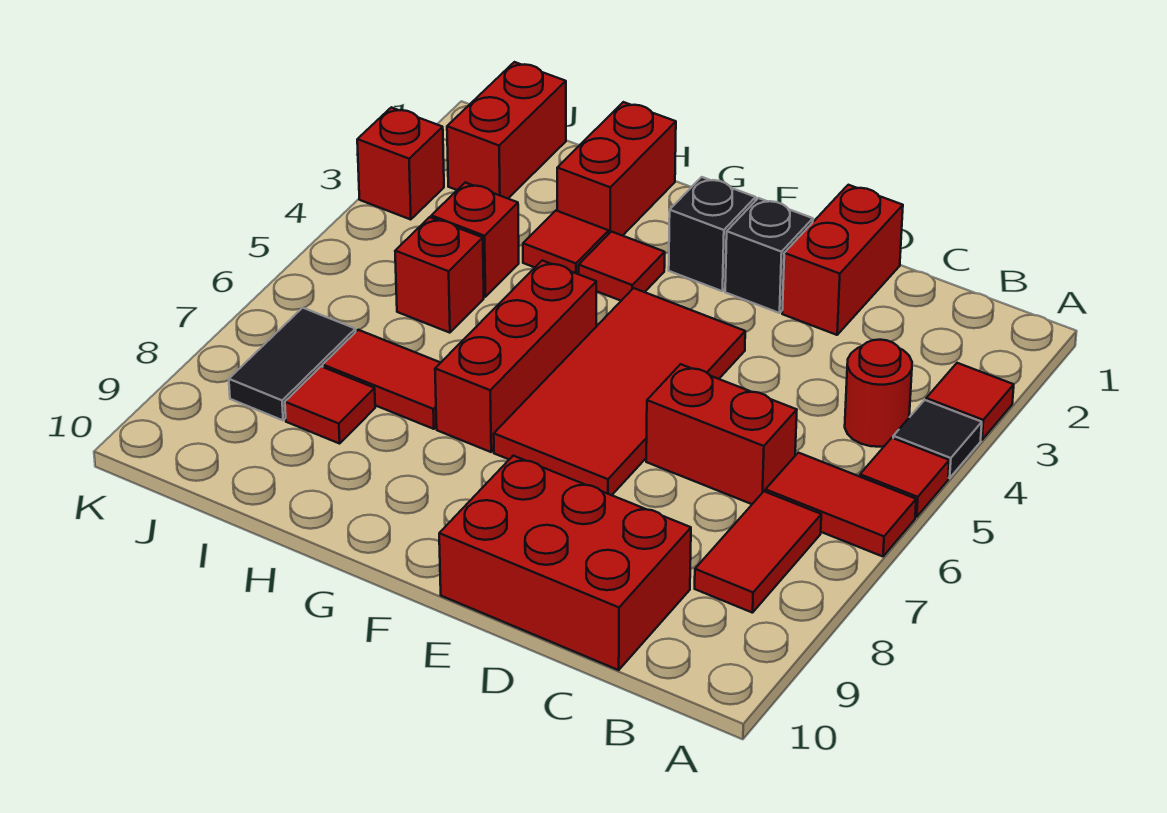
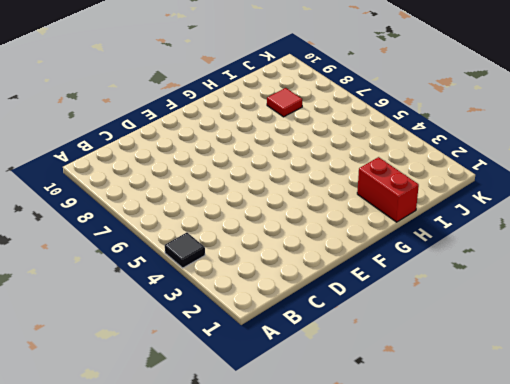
none -> red 1x1 tile [926,363,1014,440]
none -> red 1x1 tile [860,438,949,517]
none -> red 1x2 tile [765,453,916,556]

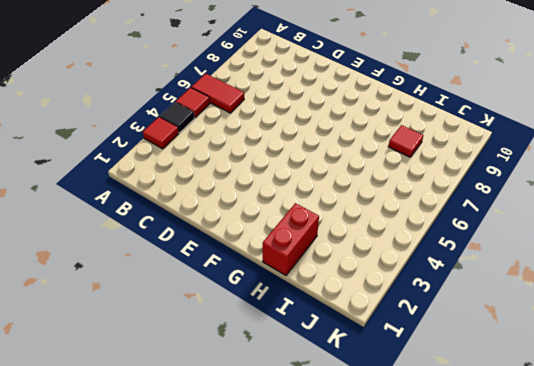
none -> red 1x1 round brick [845,340,912,447]
none -> red 1x2 tile [695,491,821,613]
none -> red 1x2 brick [646,364,797,504]

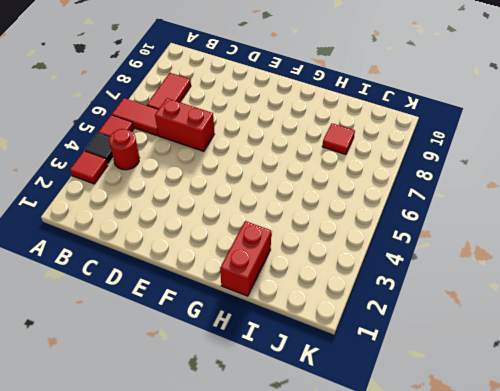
none -> red 2x3 brick [439,456,691,670]
none -> red 1x2 brick [782,185,903,335]
none -> black 1x1 brick [725,198,813,313]

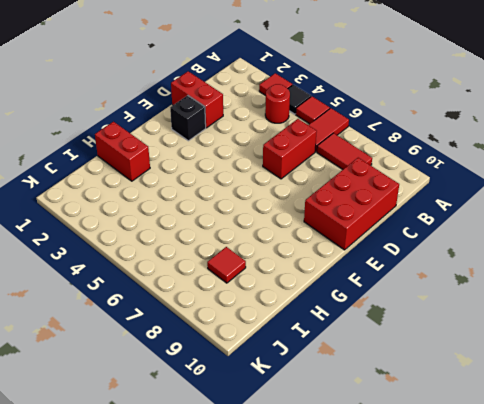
none -> red 2x4 tile [494,288,745,495]
none -> black 1x1 brick [669,177,756,291]
none -> red 1x1 tile [579,232,665,301]

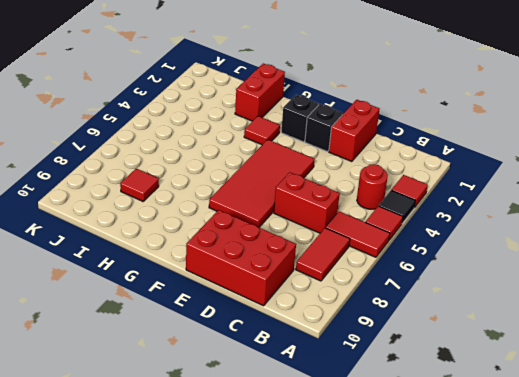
none -> red 1x3 brick [435,260,596,452]
none -> red 1x1 tile [523,211,609,274]
none -> red 1x2 tile [323,330,441,429]

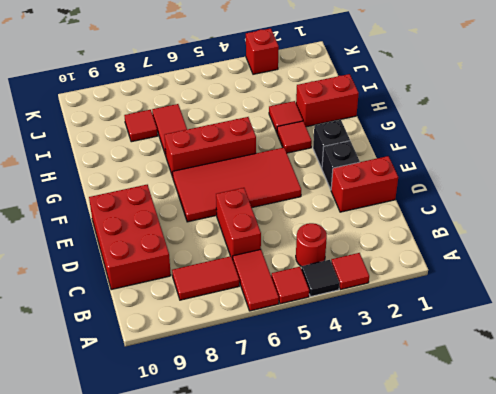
none -> red 1x1 brick [431,182,519,297]
none -> red 1x1 brick [395,217,484,333]
none -> red 1x2 brick [447,62,566,198]

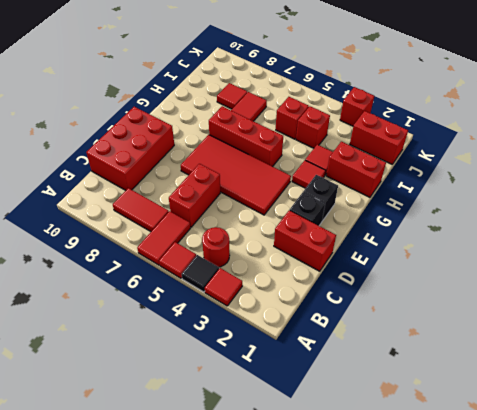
none -> black 1x2 tile [229,308,356,420]

